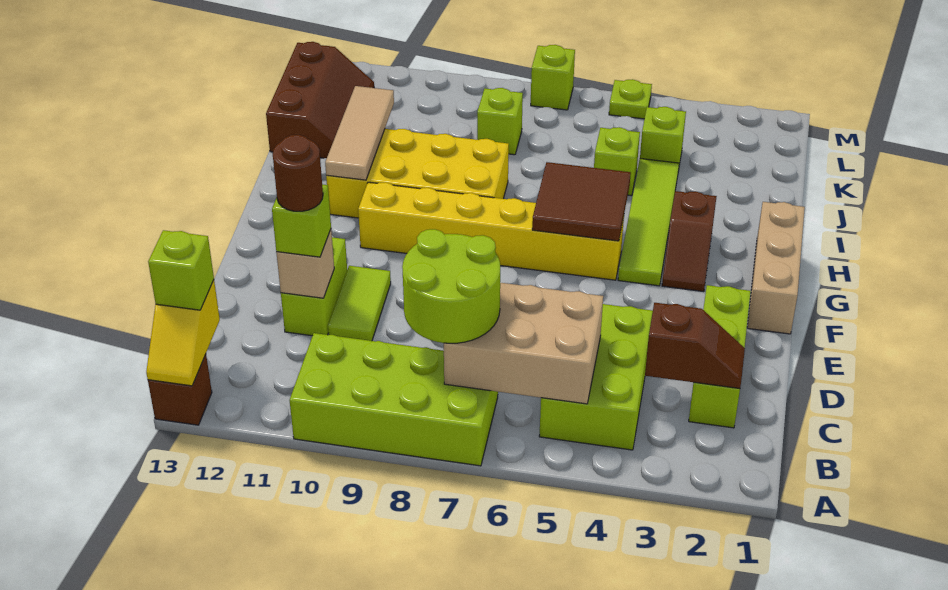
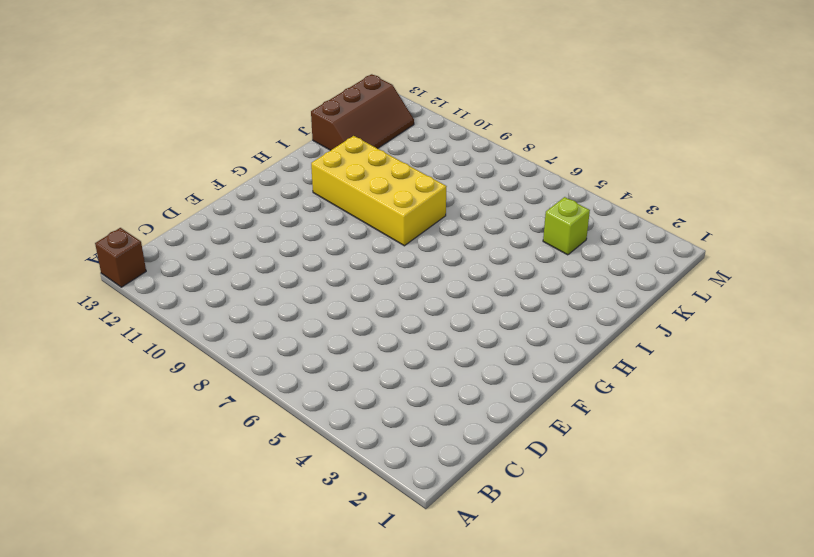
none -> lime 2x4 brick [290,333,498,466]
none -> lime 2x3 brick [539,304,653,450]
none -> lime 1x3 brick [689,285,751,428]

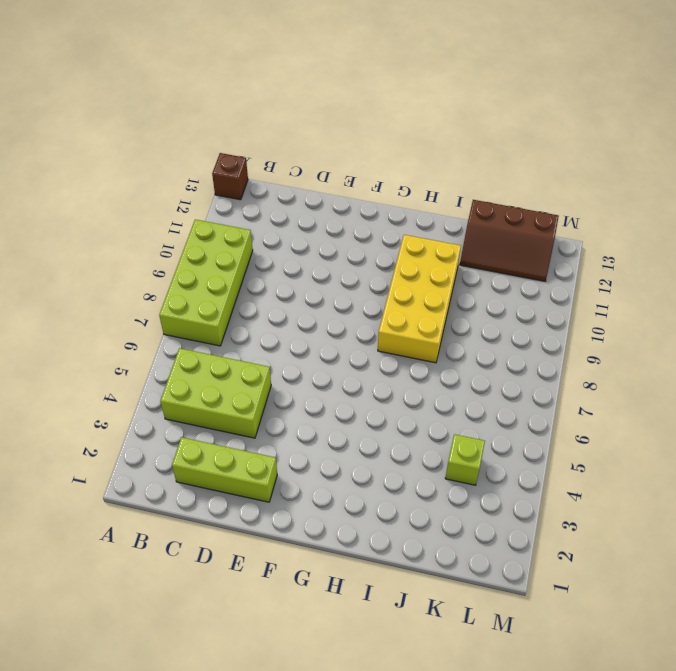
none -> lime 1x2 tile [328,266,391,341]
none -> lime 1x2 brick [281,237,347,336]
none -> tan 1x3 brick [747,202,805,334]

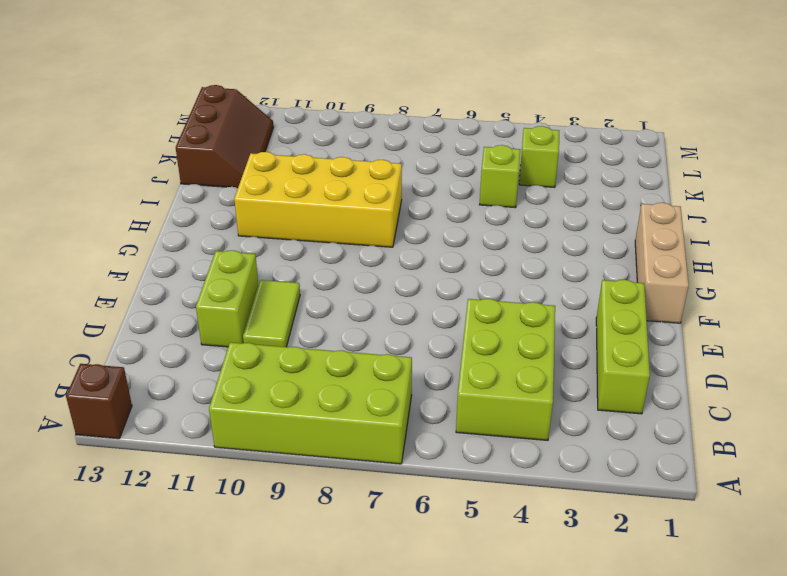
none -> brown 1x2 slope [662,191,717,292]
none -> lime 1x4 tile [618,159,679,286]
none -> yellow 1x6 brick [358,182,624,280]

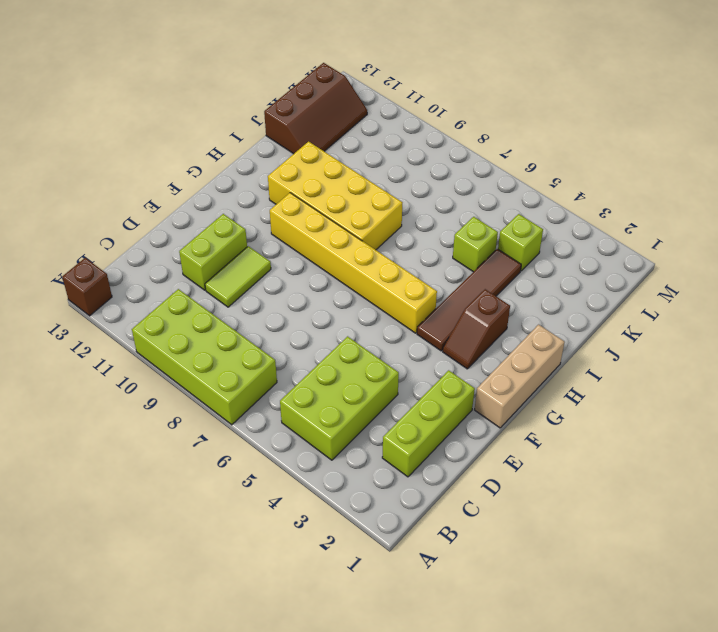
brown 1x4 tile [417,249,521,351] -> lime 1x4 tile [618,159,679,286]
none -> lime 1x1 brick [477,88,523,155]
none -> lime 1x1 plate [609,79,652,119]
none -> lime 1x1 brick [531,45,575,110]

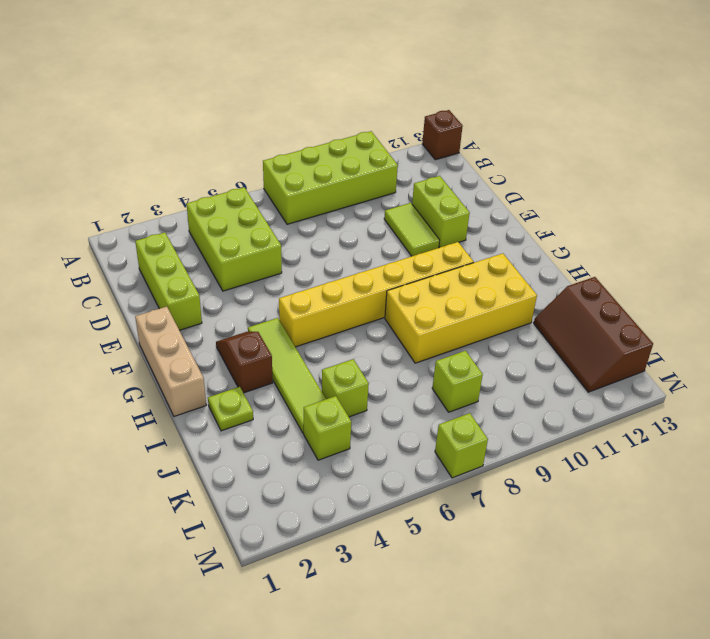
lime 1x1 plate [208,387,253,431] -> lime 1x1 plate moved to [609,79,652,119]
none -> yellow 1x2 slope [146,280,220,386]
none -> tan 2x3 brick [444,283,603,404]
none -> brown 1x2 slope [645,303,745,389]

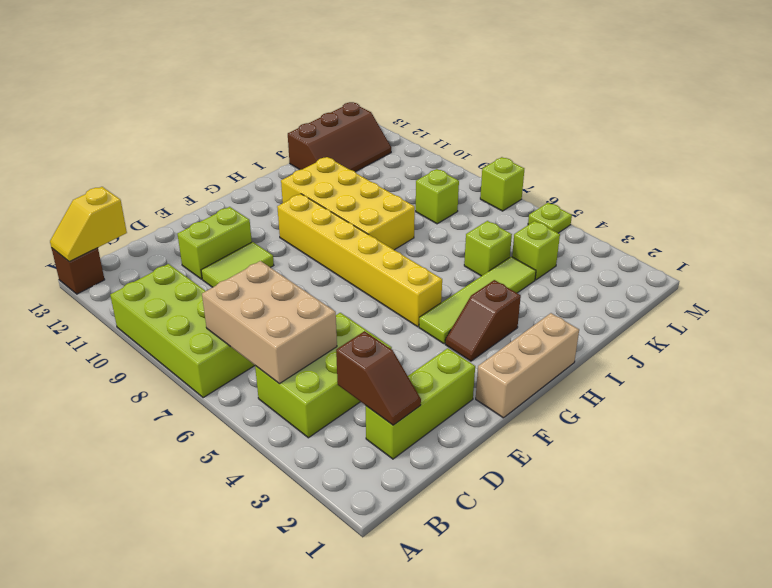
none -> tan 1x1 brick [276,230,334,298]
none -> brown 2x2 tile [532,162,631,241]
none -> tan 1x3 tile [325,86,394,180]

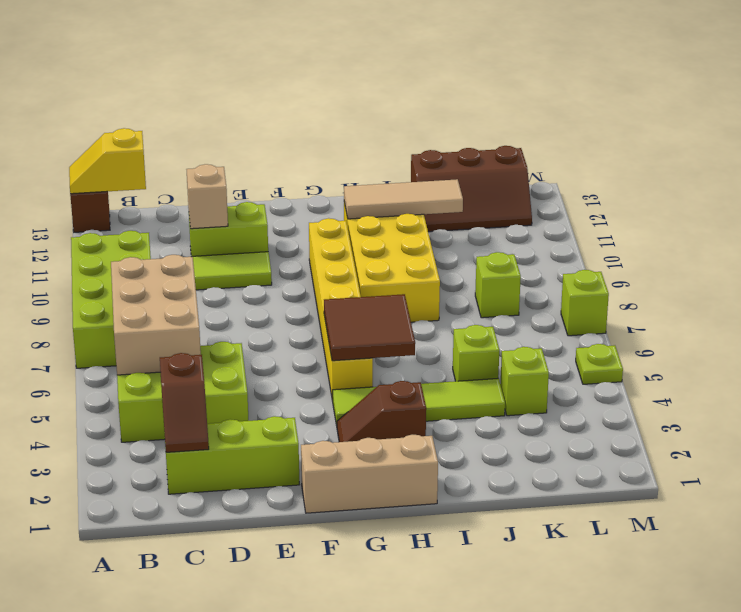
none -> lime 2x2 round brick [402,229,500,343]
none -> lime 1x1 brick [148,230,214,310]
none -> lime 1x1 brick [272,184,331,257]

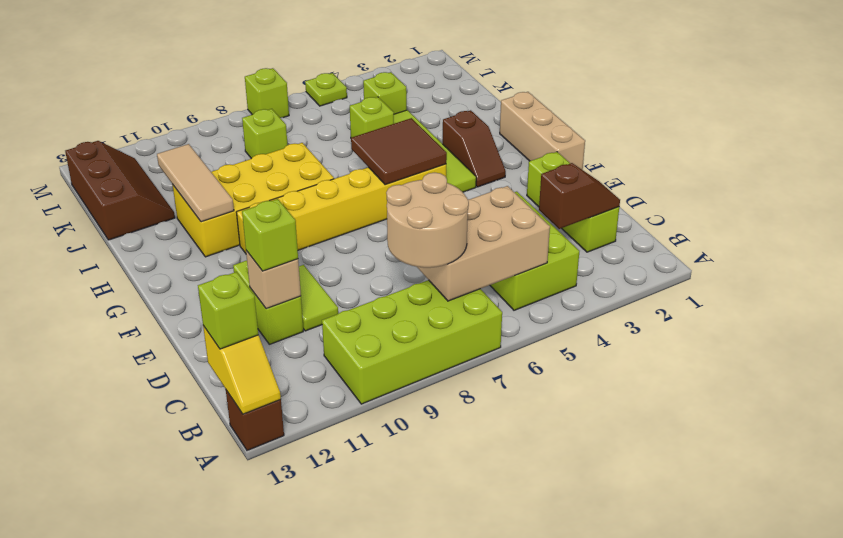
tan 2x2 round brick [386,173,469,268] -> lime 2x2 round brick [402,229,500,343]
none -> brown 1x1 round brick [273,135,323,211]

